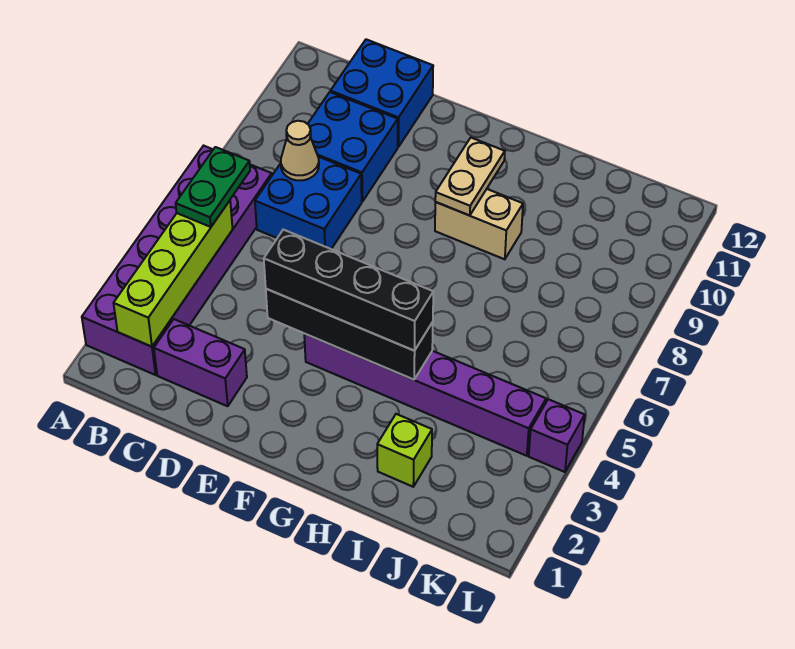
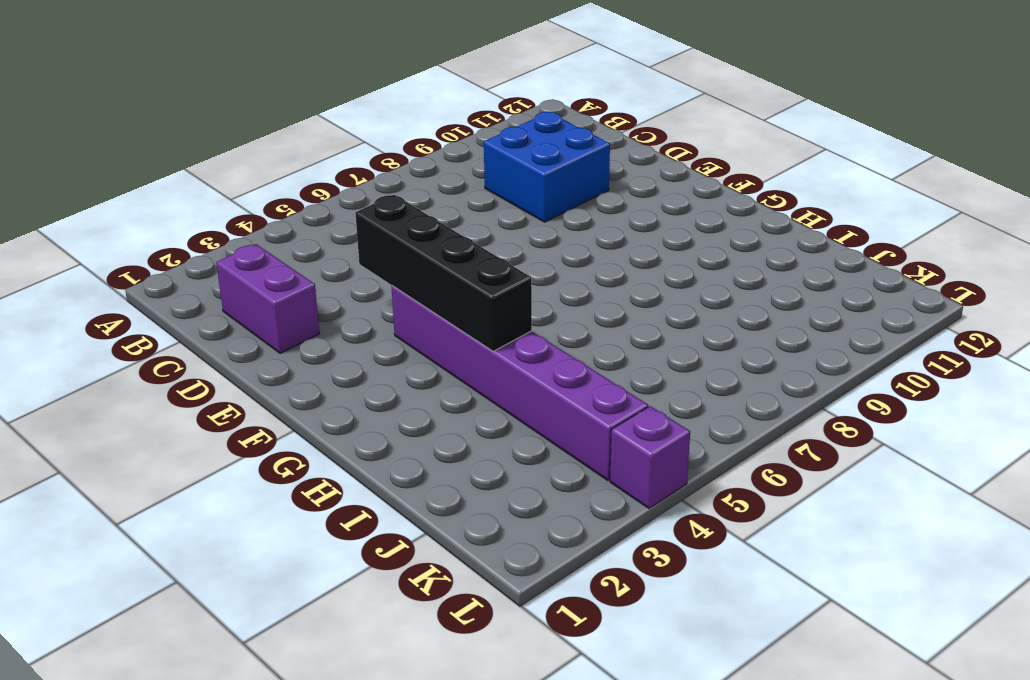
none -> purple 2x6 brick [82,146,272,375]
none -> blue 2x2 brick [255,157,362,249]
none -> blue 2x2 brick [331,39,433,147]

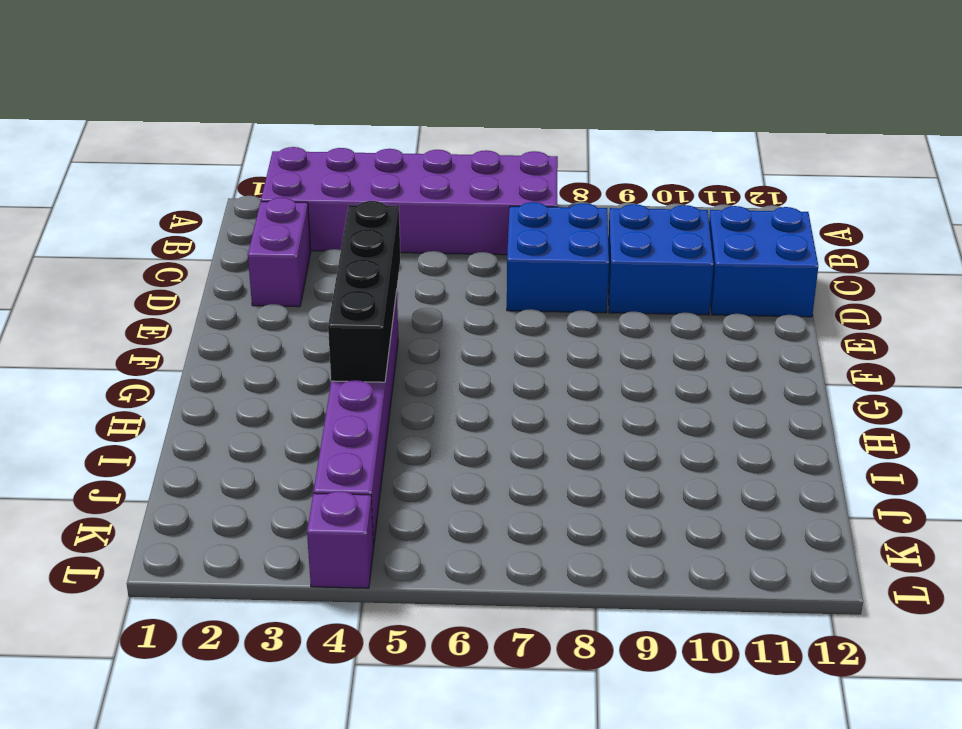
none -> tan 1x2 brick [435,189,523,259]
none -> lime 1x1 brick [377,414,432,487]
none -> lime 1x4 brick [114,201,233,347]

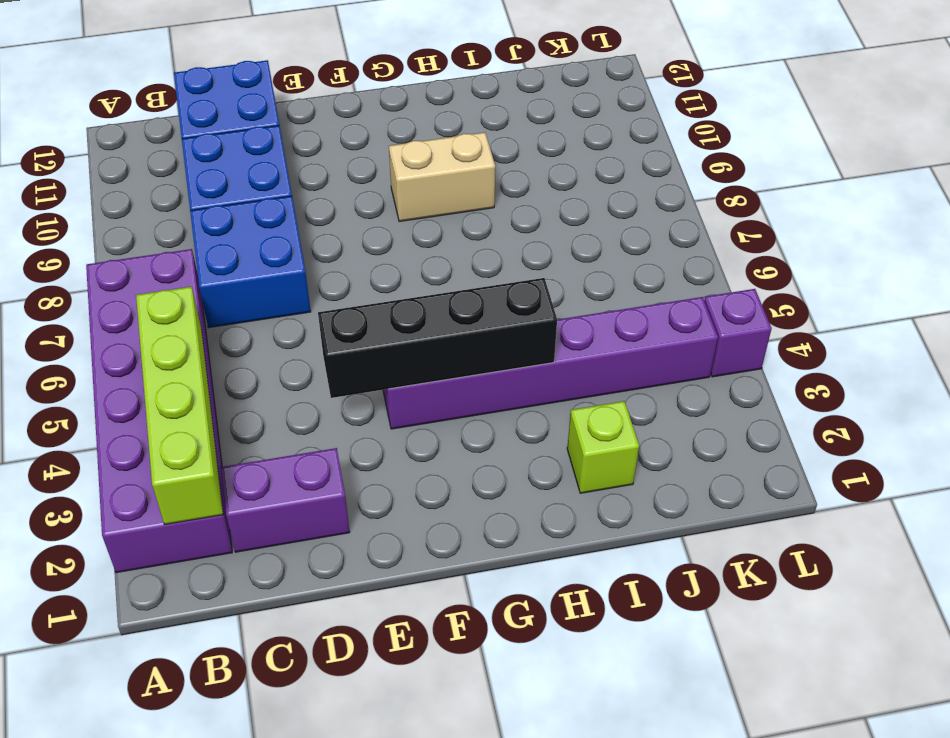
none -> tan 1x1 cone [281,121,319,180]
none -> tan 1x2 plate [435,138,505,216]
none -> green 1x2 plate [176,147,250,227]

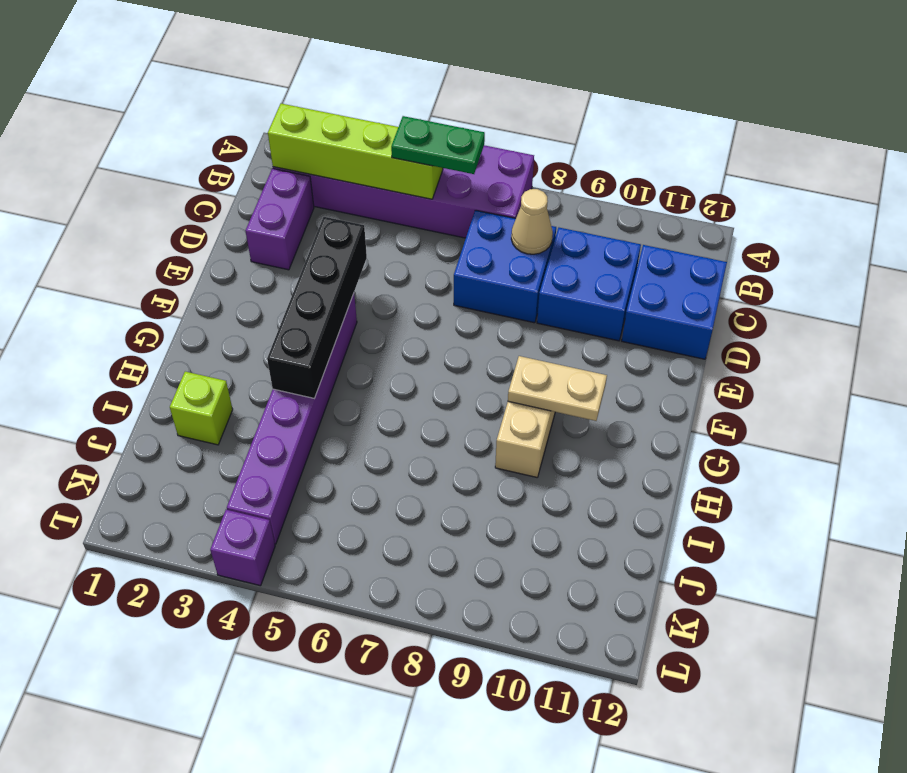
none -> black 1x4 brick [264,230,433,351]

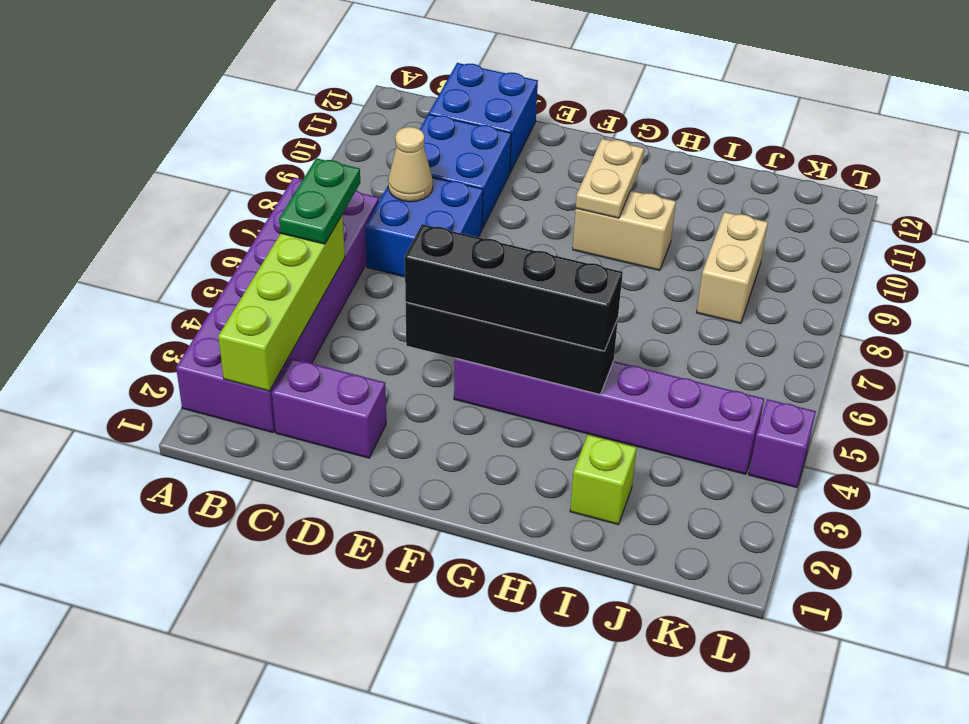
tan 1x2 brick [697,212,768,324] -> none

